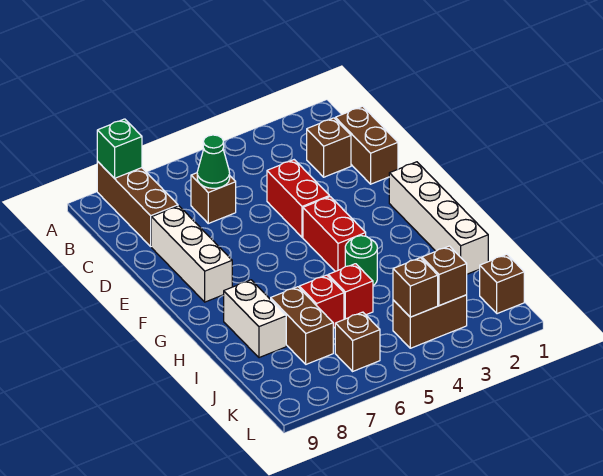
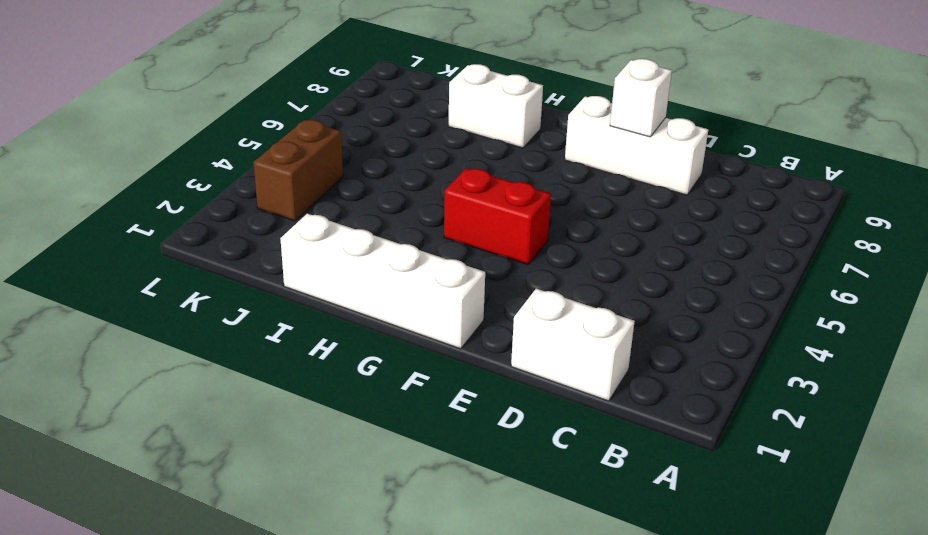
white 1x2 brick [511,289,635,401] -> brown 1x2 brick [335,106,398,184]
white 1x1 brick [610,59,672,137] -> none
none -> brown 1x3 brick [97,162,178,246]
none -> brown 1x1 brick [307,118,351,177]
none -> brown 1x1 brick [191,173,236,223]

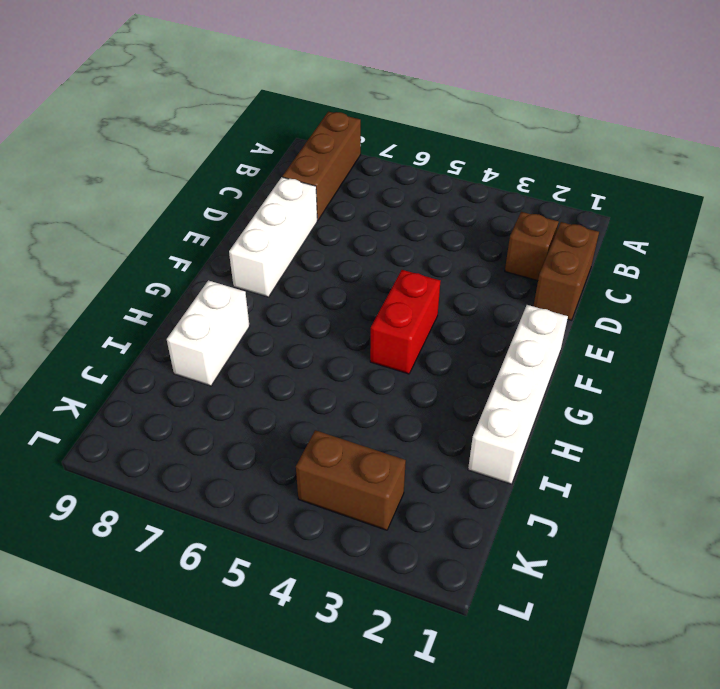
none -> brown 1x1 brick [191,173,236,223]
none -> red 1x2 brick [267,160,330,237]
none -> green 1x1 round brick [345,236,377,286]

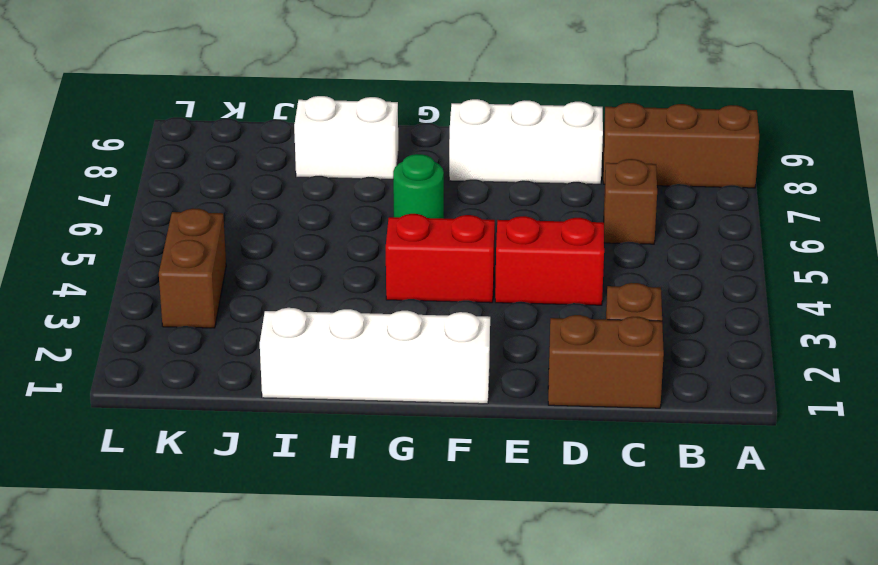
green 1x1 round brick [393,154,444,219] -> green 1x1 round brick moved to [345,236,377,286]
none -> red 1x1 brick [328,264,373,319]
none -> red 1x1 brick [299,275,344,328]
none -> brown 1x2 brick [271,287,333,364]

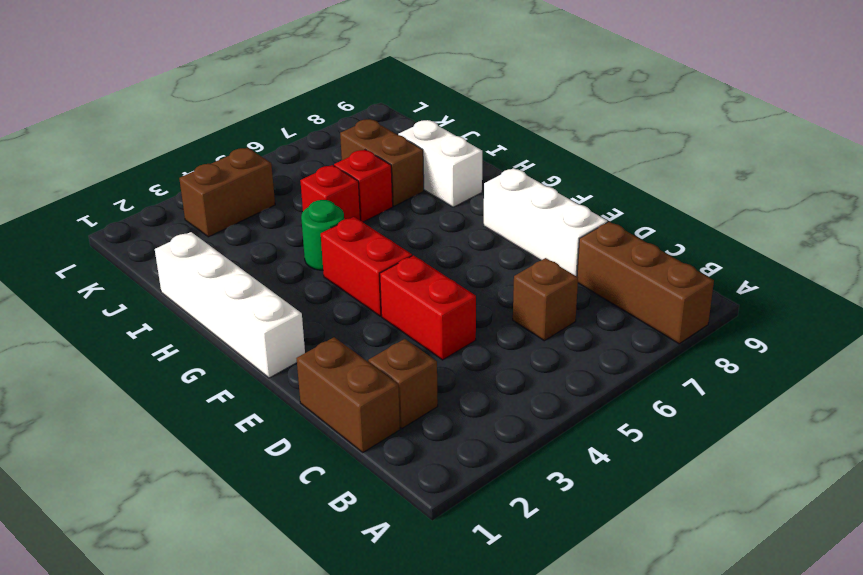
none -> brown 1x1 brick [480,254,524,314]
none -> brown 1x1 brick [335,312,380,371]
none -> green 1x1 brick [97,119,142,178]

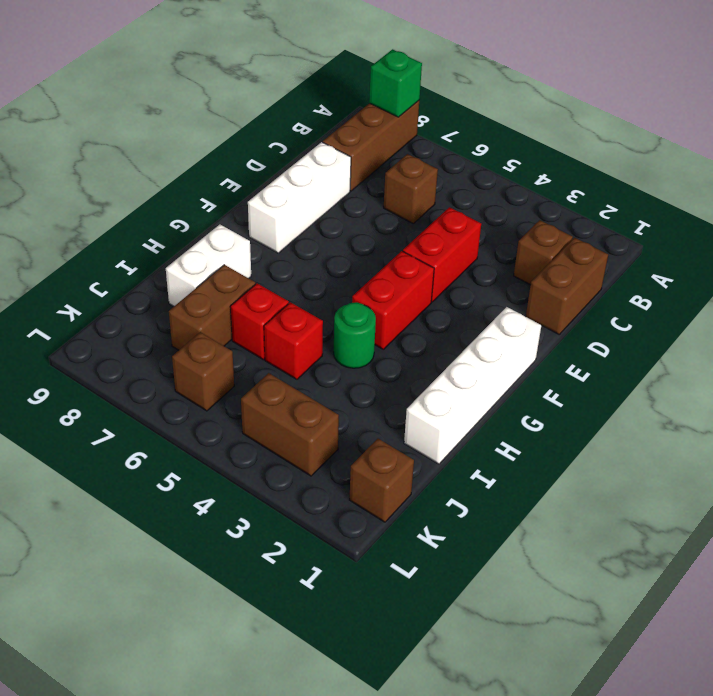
none -> green 1x1 cone [197,135,230,188]
none -> brown 1x1 brick [422,246,467,306]
none -> brown 1x1 brick [393,258,438,317]

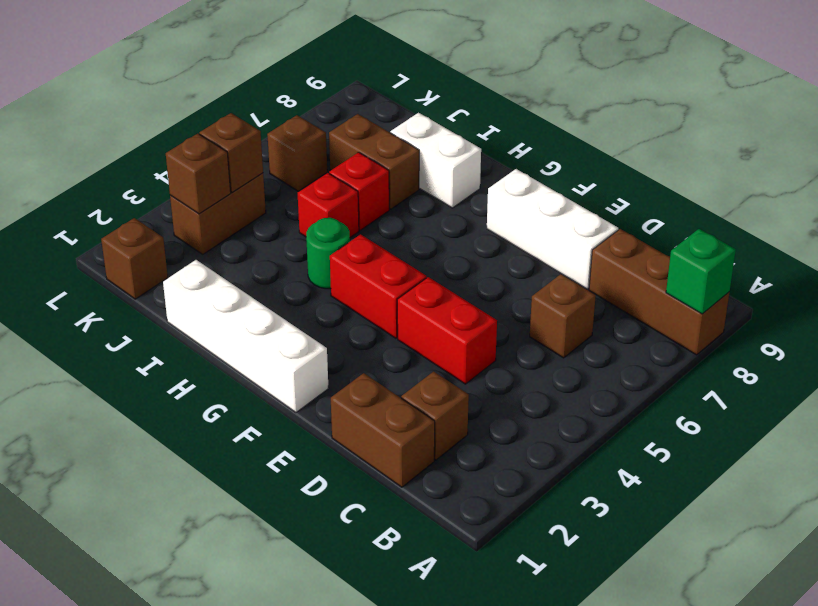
none -> green 1x1 cone [197,135,230,188]

